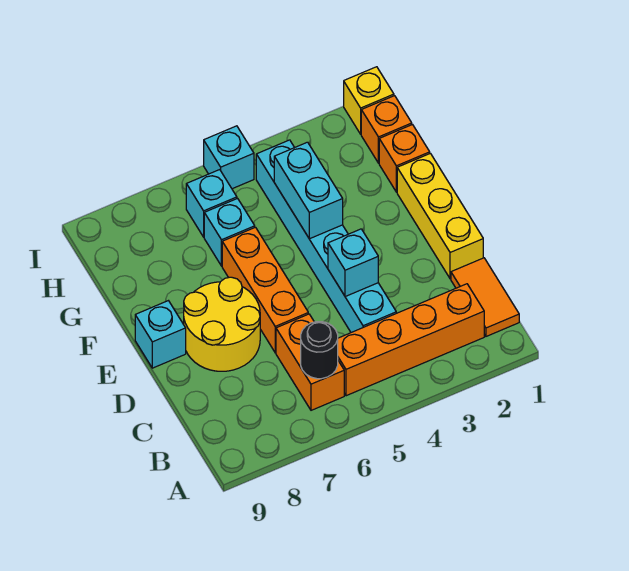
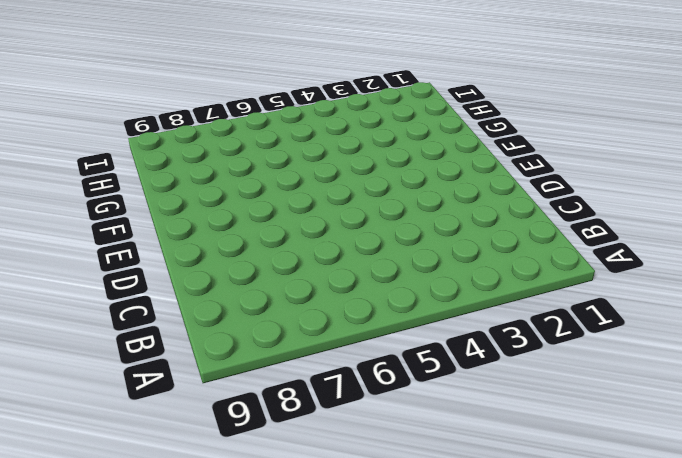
none -> orange 1x2 tile [451,258,519,336]
none -> orange 1x4 brick [338,284,484,396]
none -> orange 1x2 brick [276,314,344,410]

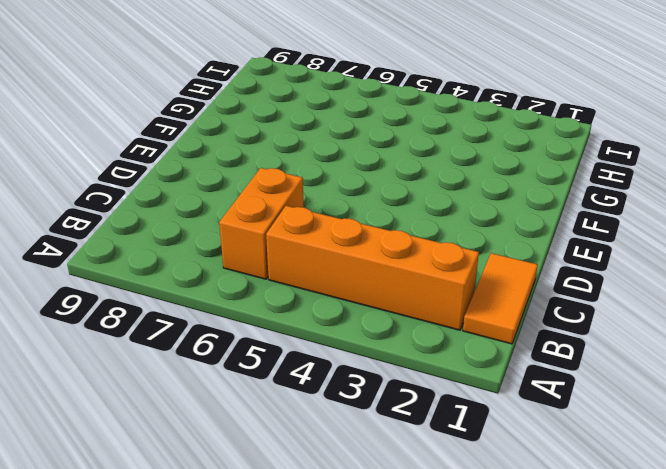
none -> cyan 1x6 brick [256,140,396,332]
none -> yellow 1x3 brick [397,153,483,279]
none -> orange 1x3 brick [222,227,308,353]

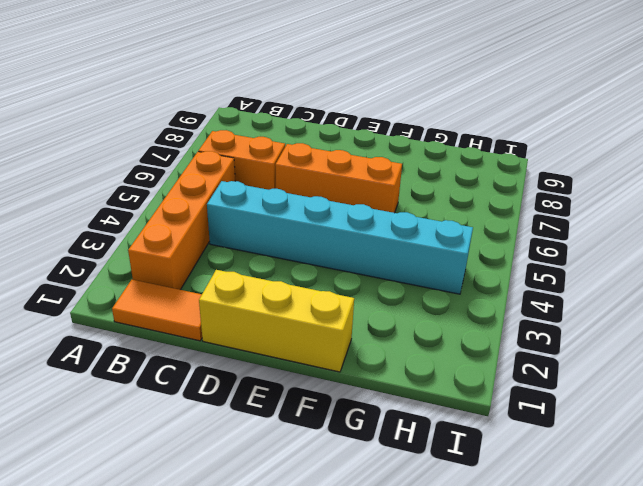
none -> yellow 2x2 round brick [184,277,260,371]
none -> cyan 1x1 brick [135,301,186,368]
none -> orange 1x1 brick [379,125,430,192]

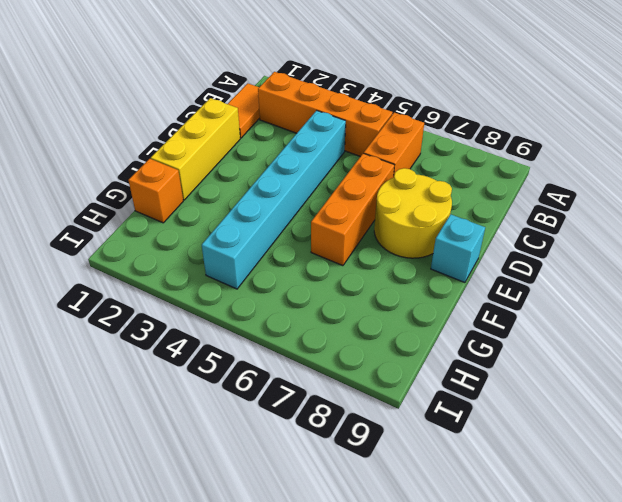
none -> cyan 1x1 brick [204,199,255,266]
none -> orange 1x1 brick [361,96,412,163]
none -> cyan 1x1 brick [186,170,237,237]

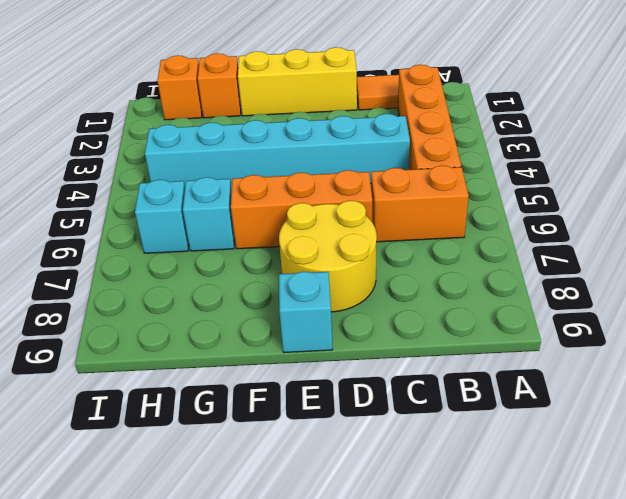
none -> yellow 1x1 brick [344,67,394,134]
none -> cyan 1x1 brick [204,126,254,189]
none -> black 1x1 round brick [301,322,338,379]

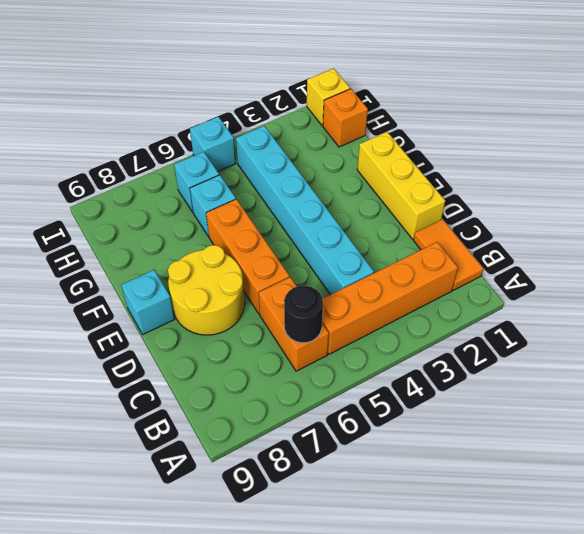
none -> orange 1x1 brick [379,125,430,192]
none -> cyan 1x1 brick [328,229,378,297]
none -> cyan 1x2 brick [274,142,343,239]

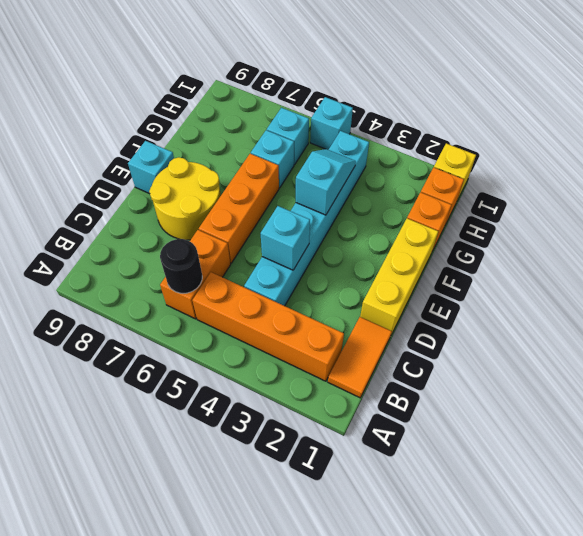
cyan 1x2 slope [296,149,356,215] -> cyan 1x2 brick [274,142,343,239]

